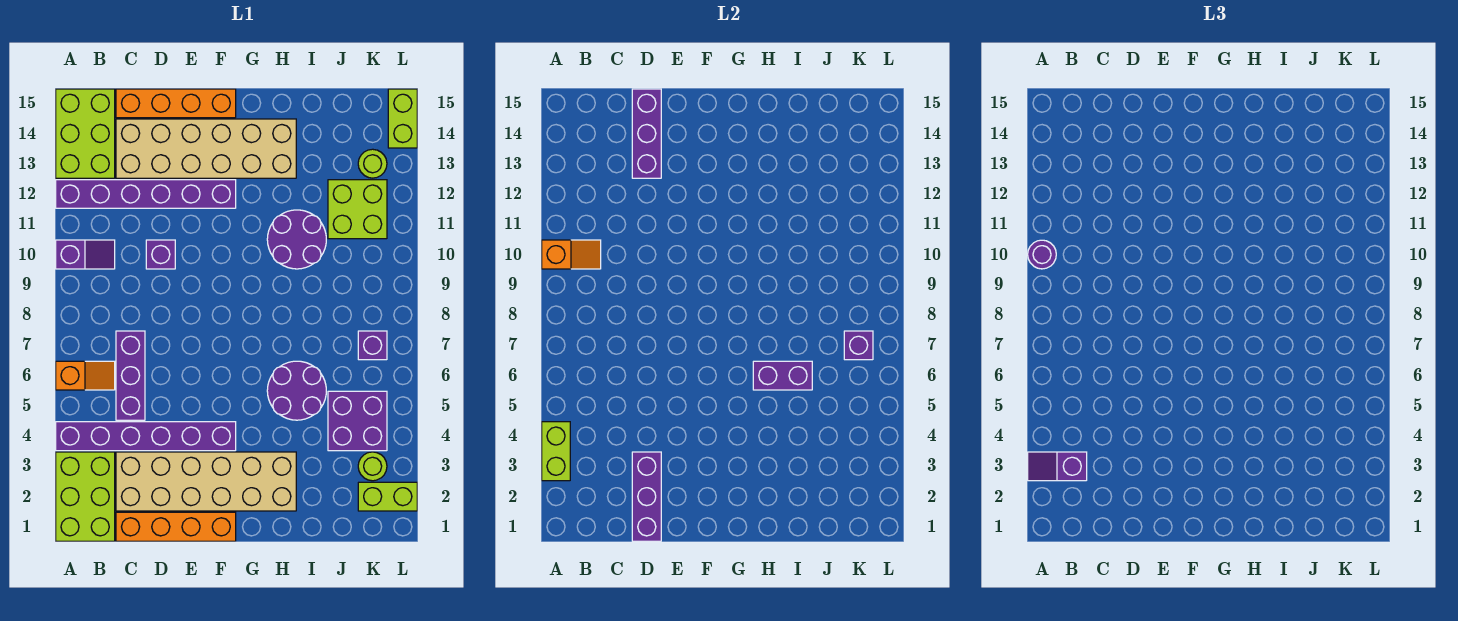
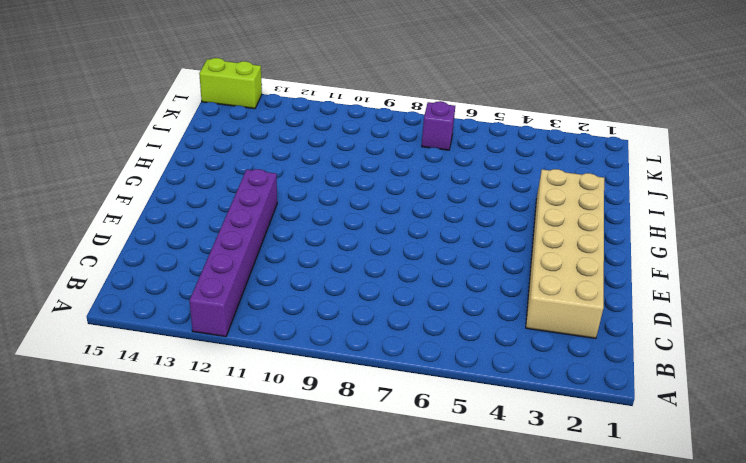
none -> lime 2x3 brick [56,452,115,541]
none -> purple 1x6 brick [56,422,236,451]
none -> orange 1x2 slope [56,361,115,390]

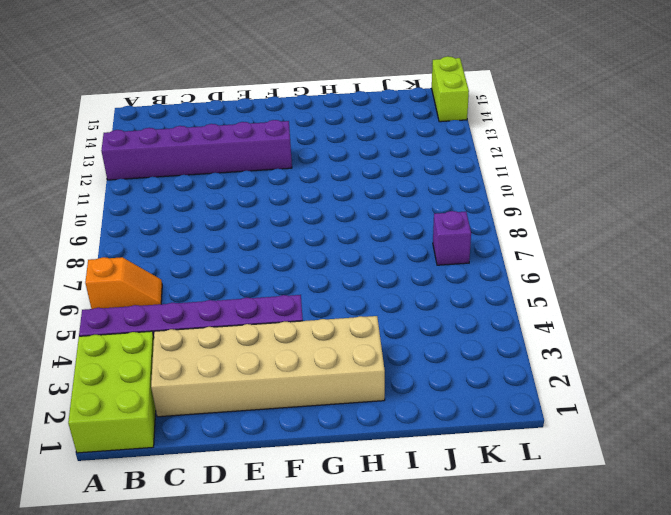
none -> purple 1x2 slope [56,240,115,269]
none -> lime 2x3 brick [56,89,115,178]
none -> orange 1x4 brick [116,512,236,541]

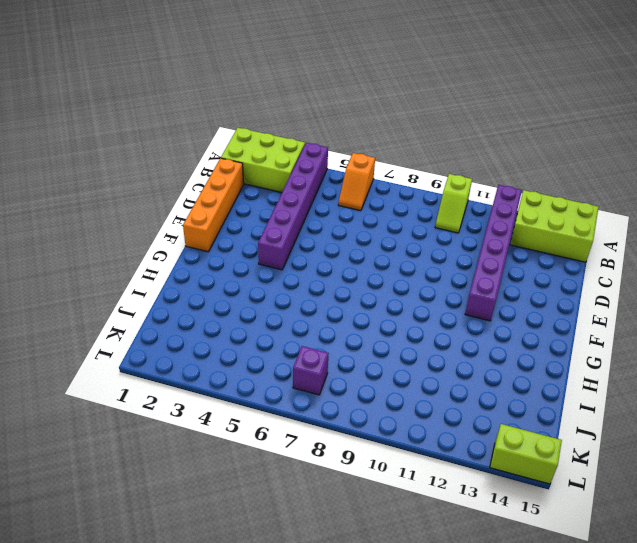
lime 1x2 slope [435,174,472,233] -> purple 1x2 slope [56,240,115,269]
none -> tan 2x6 brick [116,452,296,511]
none -> purple 1x3 brick [116,331,145,420]
none -> tan 2x6 brick [116,119,296,178]

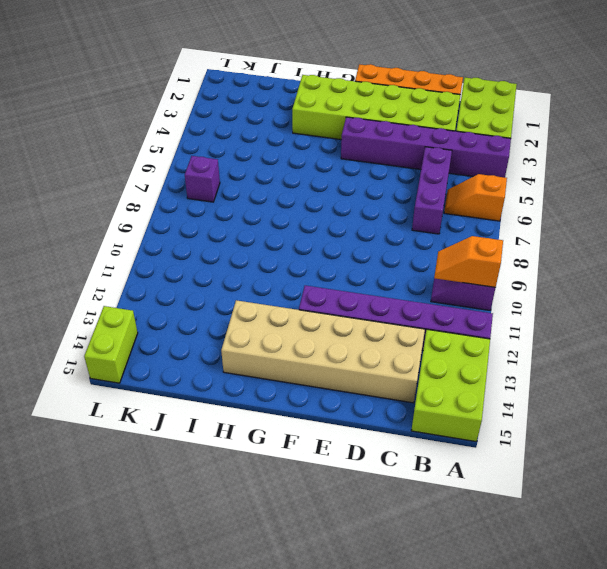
lime 2x6 brick [292,75,460,140] -> tan 2x6 brick [116,452,296,511]
none -> orange 1x4 brick [116,89,236,118]
none -> purple 1x1 brick [146,240,175,269]
none -> purple 2x2 round brick [267,361,326,420]

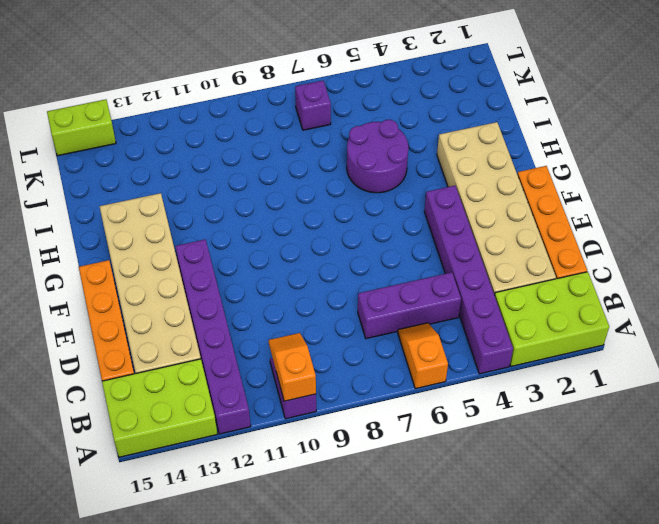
none -> purple 1x1 brick [146,240,175,269]
none -> purple 2x2 round brick [267,210,326,269]
none -> purple 2x2 brick [328,391,387,451]

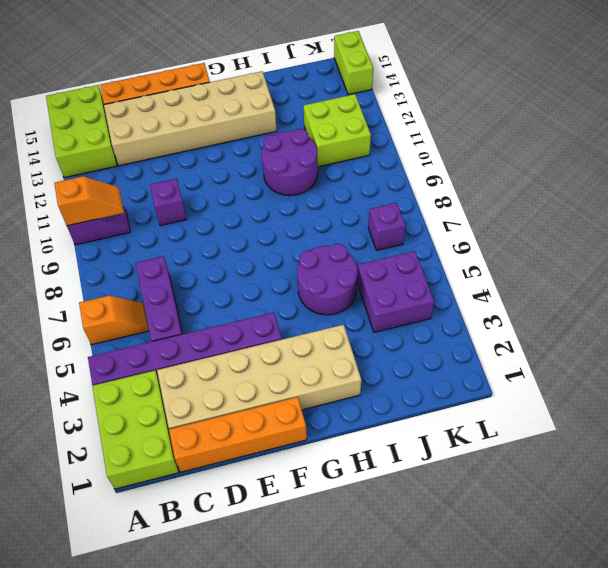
none -> purple 1x6 brick [56,180,236,208]
none -> lime 1x2 brick [358,482,417,511]
none -> lime 1x1 round brick [358,452,387,481]

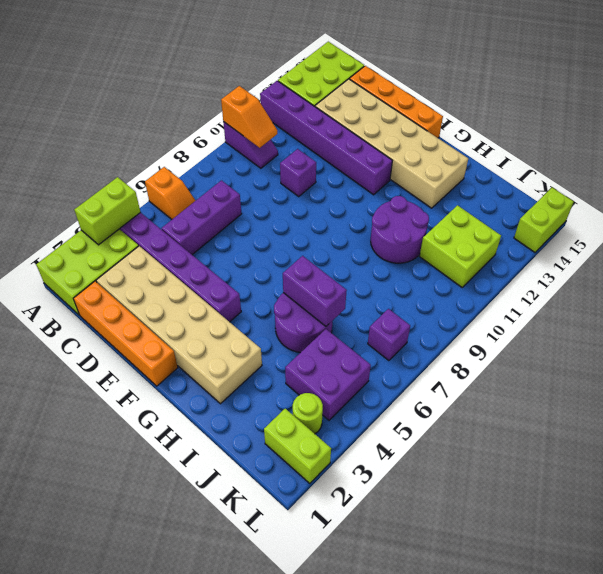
none -> lime 1x1 round brick [358,149,387,178]
none -> purple 1x3 brick [632,452,661,541]
none -> purple 1x3 brick [632,89,661,178]

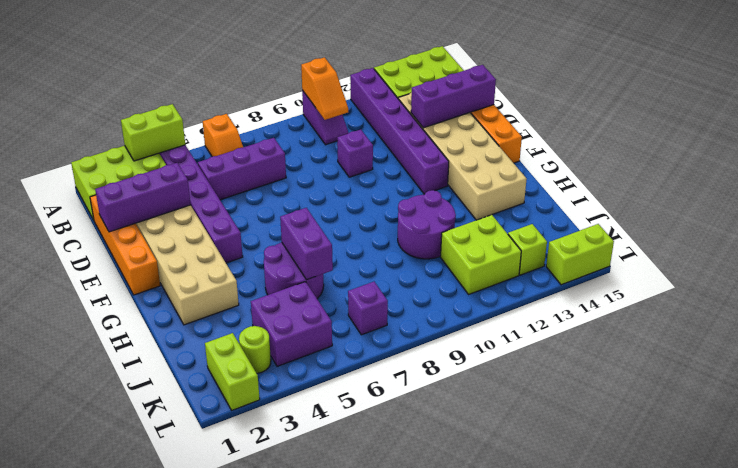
lime 1x1 brick [508,224,547,275] -> lime 1x1 round brick [358,149,387,178]
none -> purple 1x1 brick [844,331,873,360]
none -> purple 1x2 slope [1028,452,1087,481]
none -> purple 1x1 round brick [1028,240,1056,269]

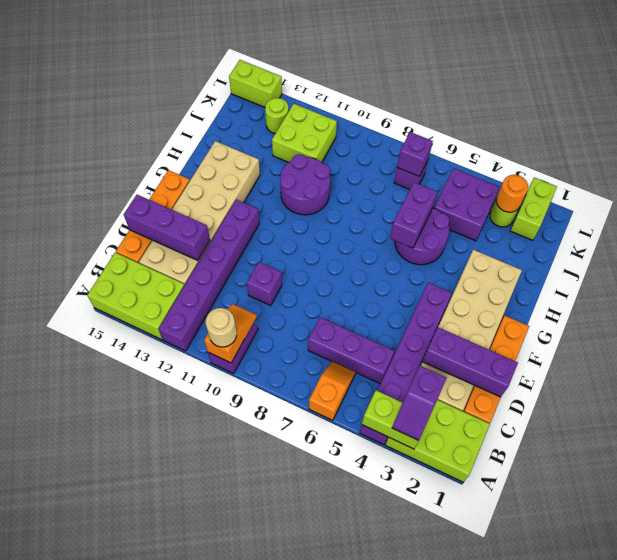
tan 1x1 round brick [206,308,237,347] -> purple 1x1 round brick [1028,240,1056,269]
orange 1x1 round brick [496,175,528,212] -> none

